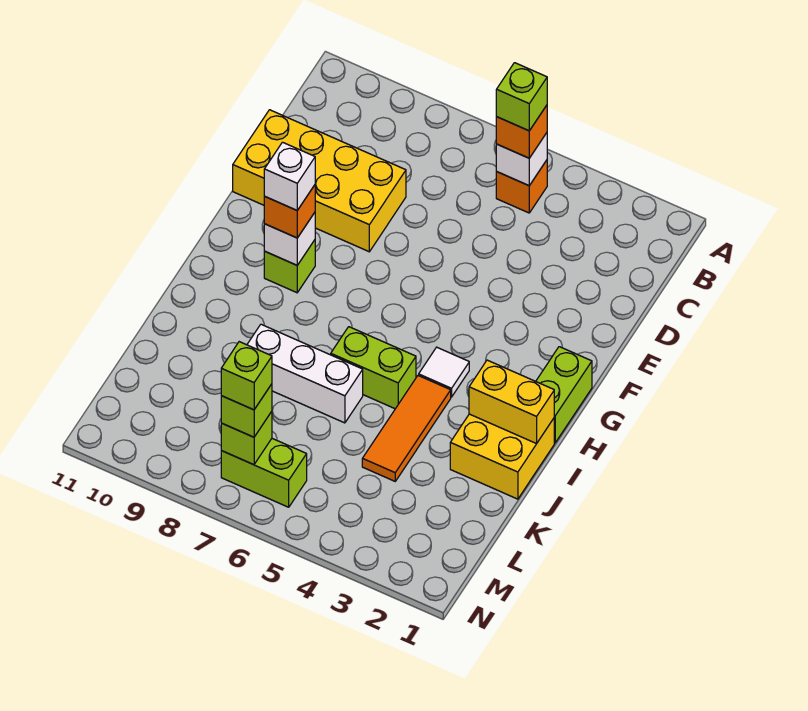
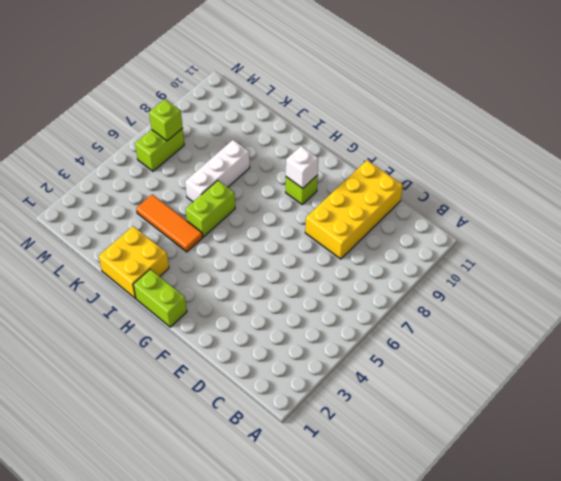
none -> orange 1x1 brick [496,160,547,213]
none -> white 1x1 tile [419,347,469,397]
none -> white 1x1 brick [496,133,547,186]

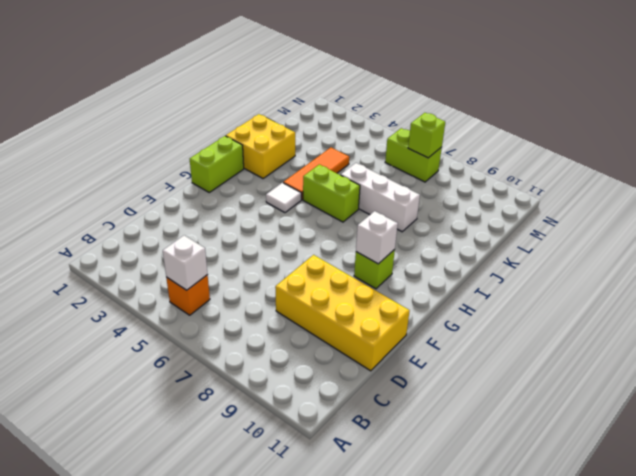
none -> yellow 1x2 brick [469,360,554,444]
none -> orange 1x1 brick [496,105,547,158]
none -> orange 1x1 brick [264,185,315,238]

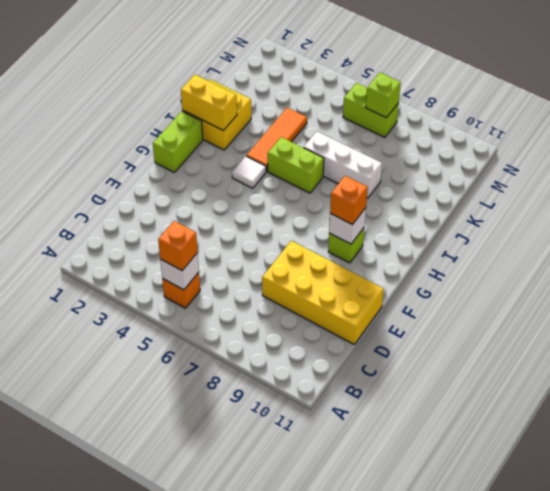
none -> lime 1x1 brick [221,384,272,437]
none -> lime 1x1 brick [496,63,547,131]
none -> white 1x1 brick [264,142,315,210]

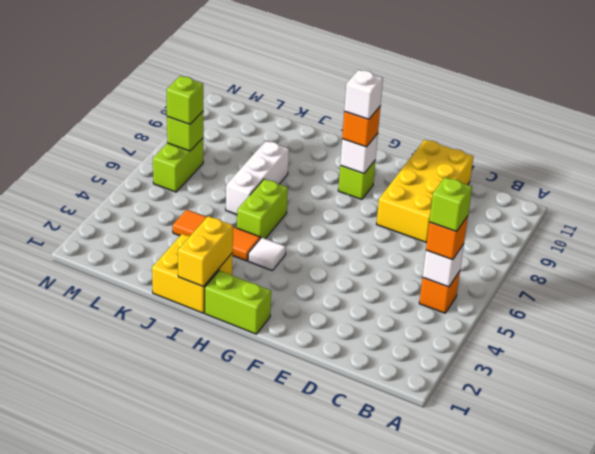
none -> lime 1x1 brick [221,342,272,410]

